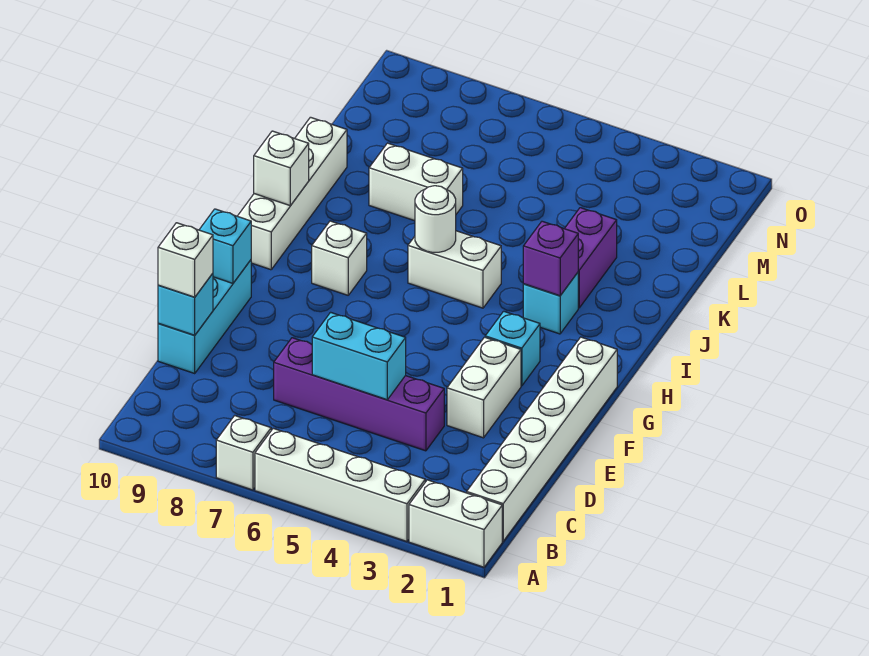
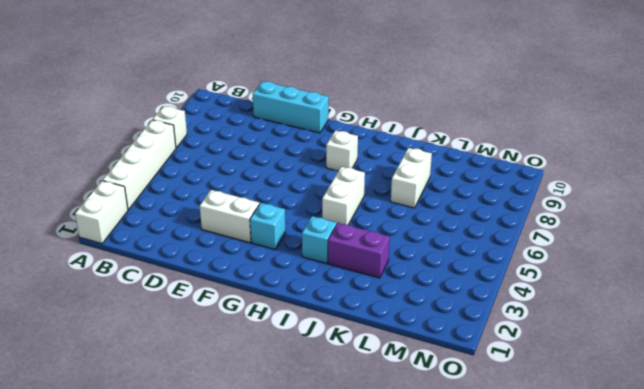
none -> white 1x6 brick [467,337,617,541]
none -> purple 1x4 brick [274,338,444,451]
none -> white 1x4 brick [238,117,347,270]

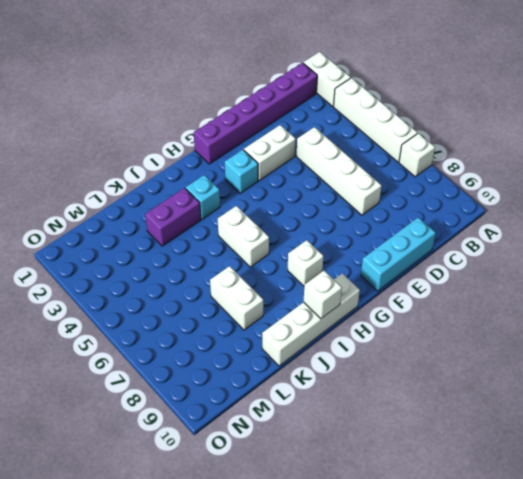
purple 1x6 brick [194,63,317,164] -> white 1x6 brick [467,337,617,541]
white 1x4 brick [297,127,381,215] -> purple 1x4 brick [274,338,444,451]
none -> cyan 1x2 brick [312,312,406,400]
none -> cyan 1x1 brick [158,273,213,335]
none -> cyan 1x1 brick [199,209,251,283]

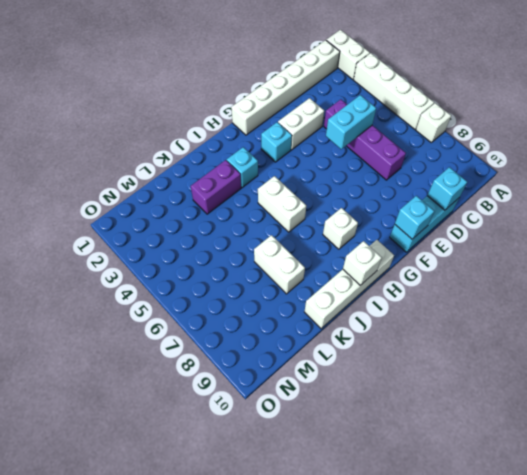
cyan 1x2 brick [326,95,376,149] -> cyan 1x2 brick turned to [312,312,406,400]
none -> purple 1x1 brick [523,221,578,296]
none -> white 1x1 round brick [415,186,456,252]
none -> white 1x1 brick [158,223,213,297]

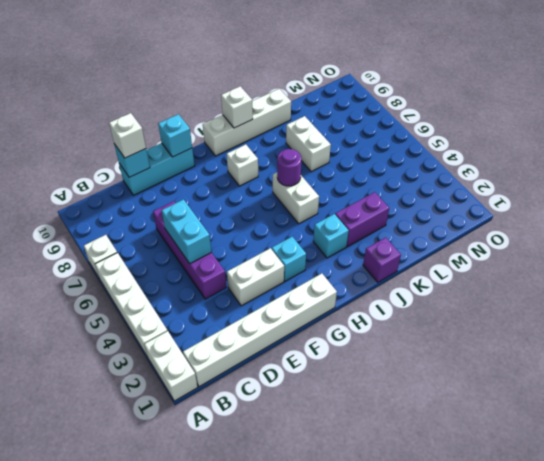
purple 1x1 round brick [277,149,301,186] -> white 1x1 round brick [415,186,456,252]
purple 1x1 brick [363,238,401,282] -> purple 1x1 brick moved to [523,221,578,296]

